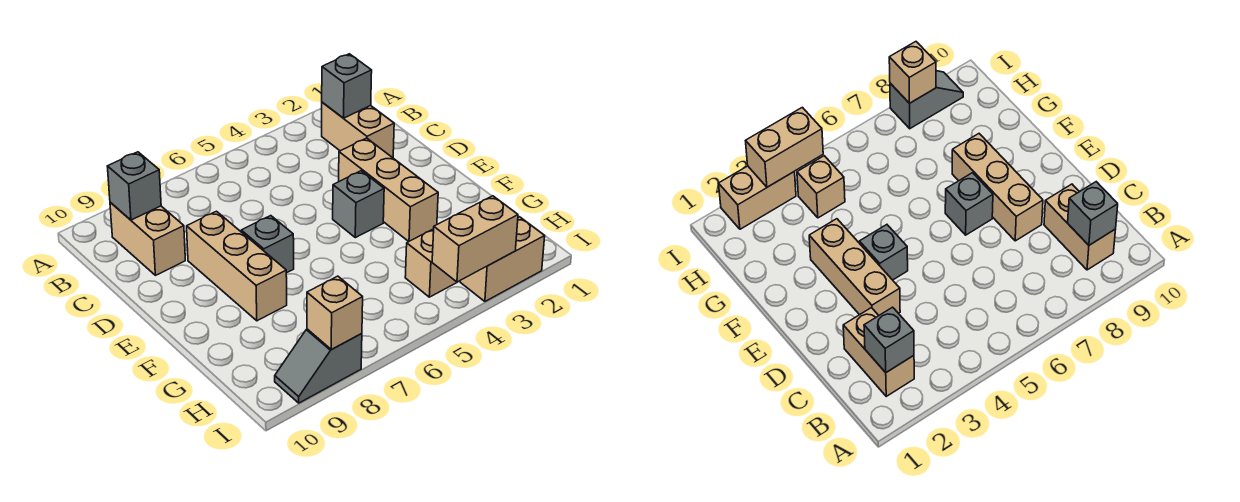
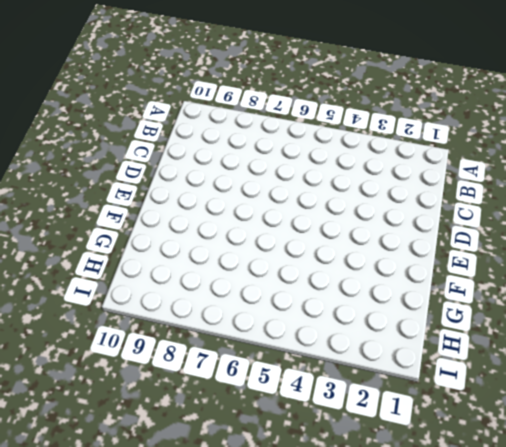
none -> tan 1x2 brick [322,102,394,158]
none -> tan 1x2 brick [110,202,185,275]
none -> tan 1x3 brick [339,138,438,242]

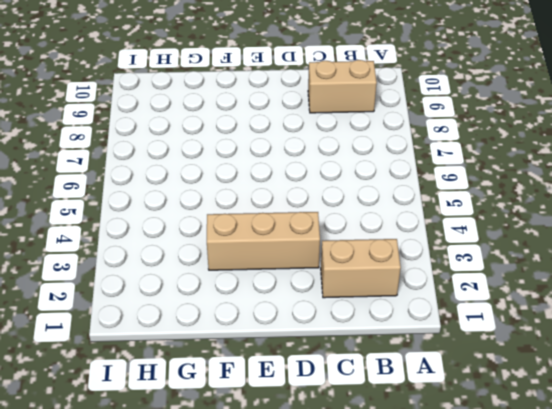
none -> tan 1x3 brick [187,211,287,321]
none -> grey 1x1 brick [333,171,384,238]
none -> grey 1x1 brick [241,216,294,273]

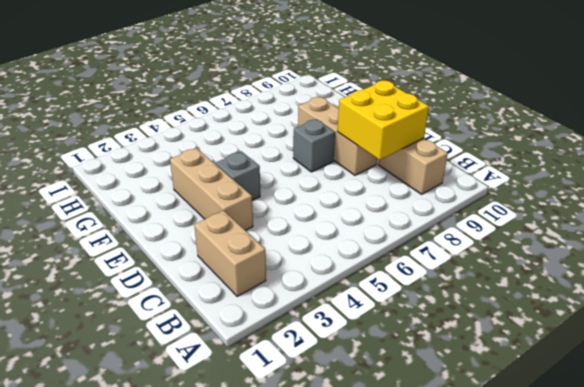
yellow 2x2 brick [337,80,429,160] -> none
none -> tan 1x1 brick [405,229,457,297]
none -> tan 1x2 brick [460,217,545,301]
none -> grey 1x2 slope [275,329,362,403]

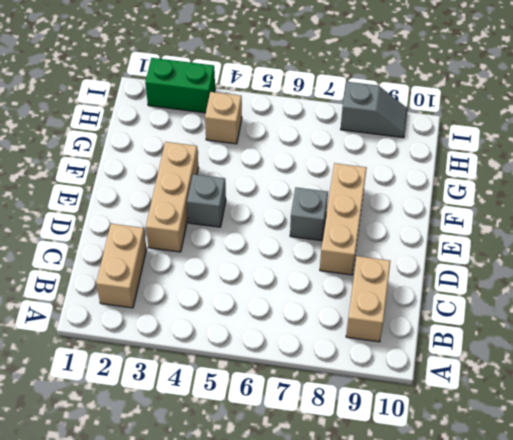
green 1x2 brick [145,58,215,113] -> tan 1x2 brick [460,217,545,301]
none -> grey 1x1 brick [322,54,372,118]
none -> grey 1x1 brick [107,152,161,220]
none -> tan 1x2 brick [432,196,518,282]

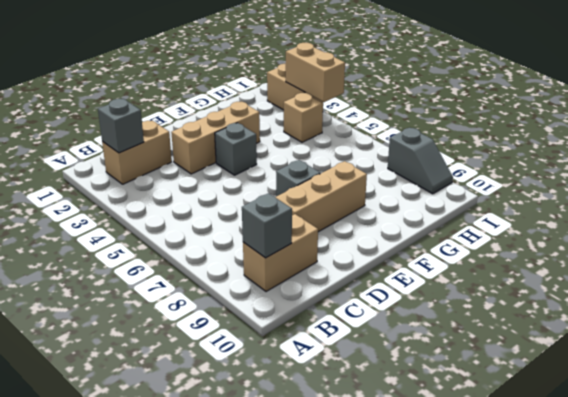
none -> tan 1x1 brick [307,276,363,350]

